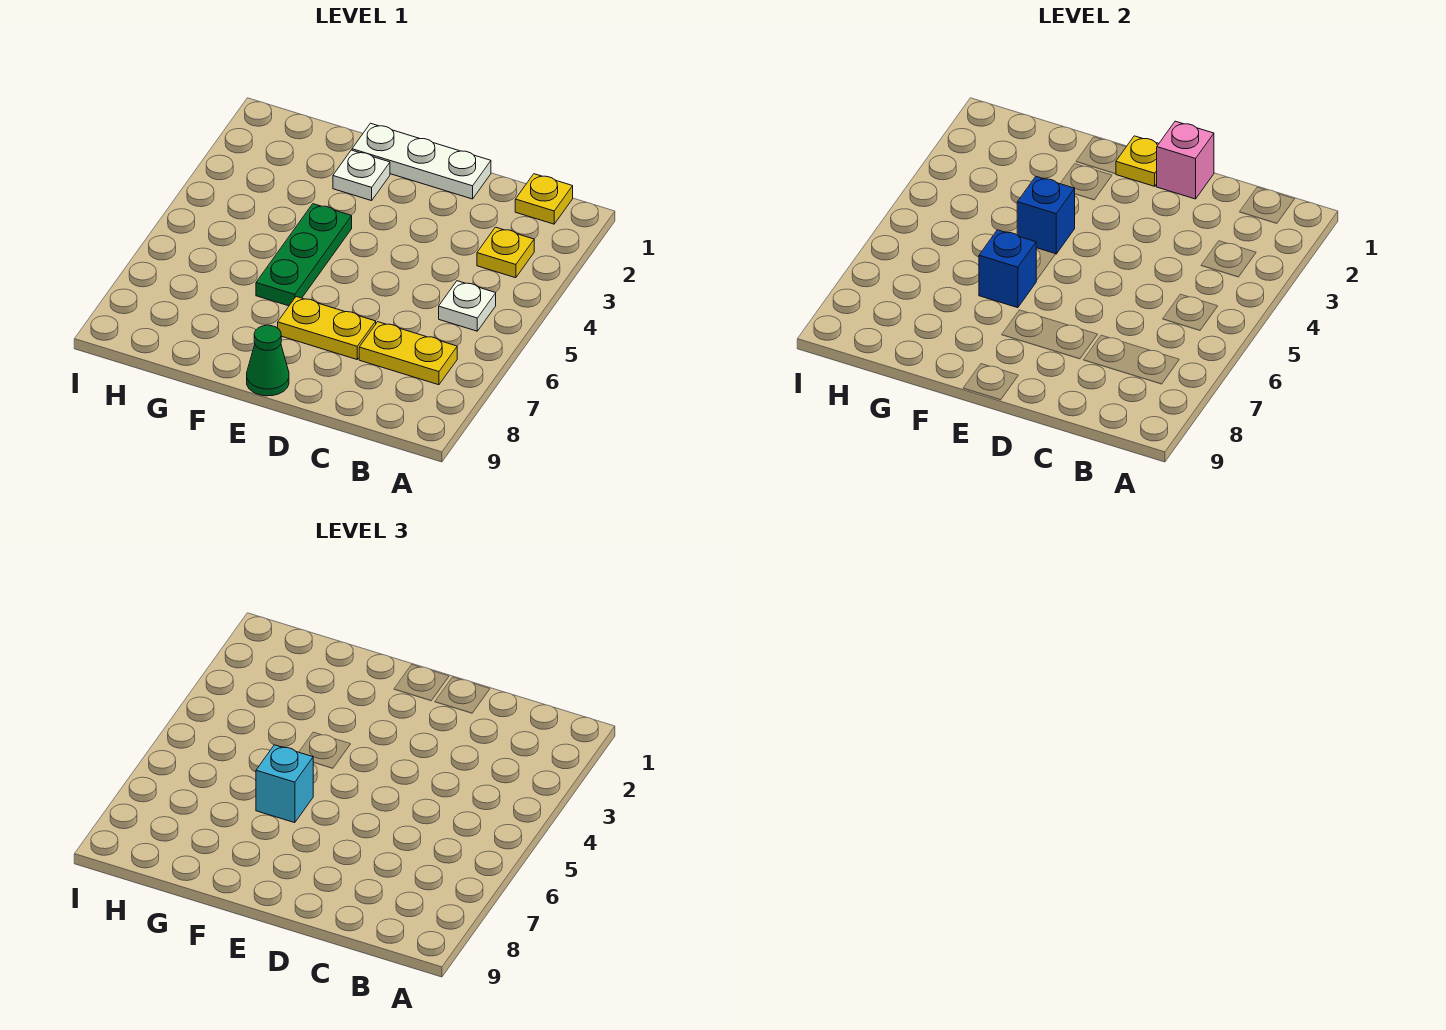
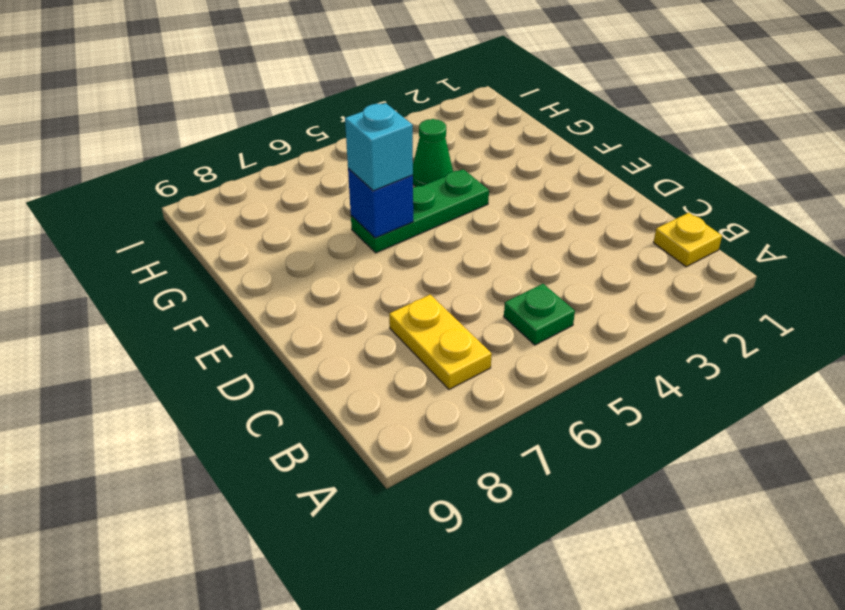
green 1x1 plate [504,284,575,345] -> white 1x1 plate [439,281,496,331]
green 1x1 cone [413,119,453,187] -> green 1x1 cone moved to [247,325,289,396]
none -> yellow 1x1 plate [477,227,534,278]
none -> white 1x3 plate [352,123,491,199]
none -> yellow 1x2 plate [278,297,376,359]

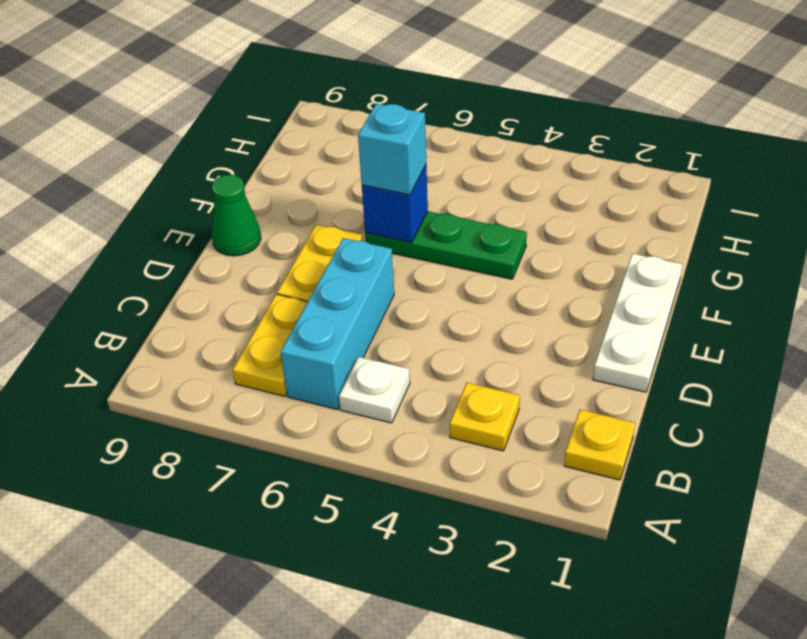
cyan 1x3 brick [281,238,394,410] -> none
none -> white 1x1 plate [333,150,390,201]
none -> pink 1x1 brick [1156,121,1214,199]
none -> yellow 1x1 plate [1116,136,1159,186]

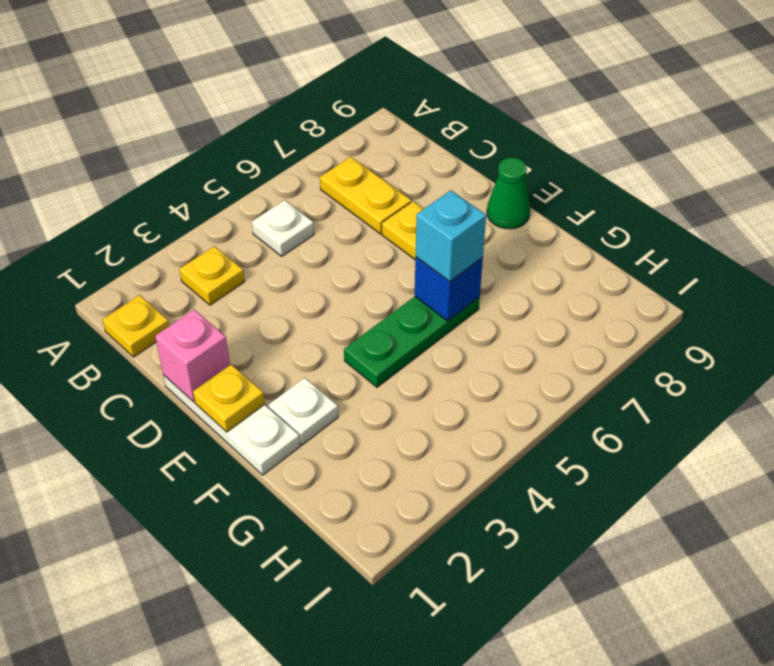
none -> blue 1x1 brick [1017,177,1075,254]

